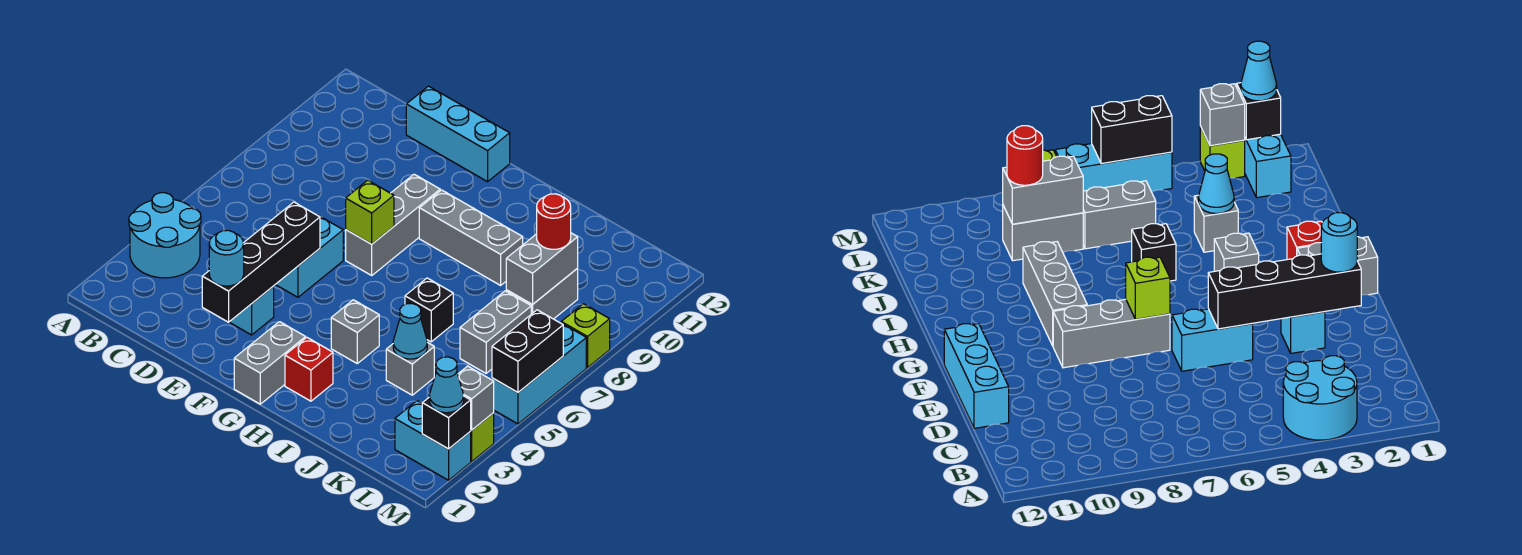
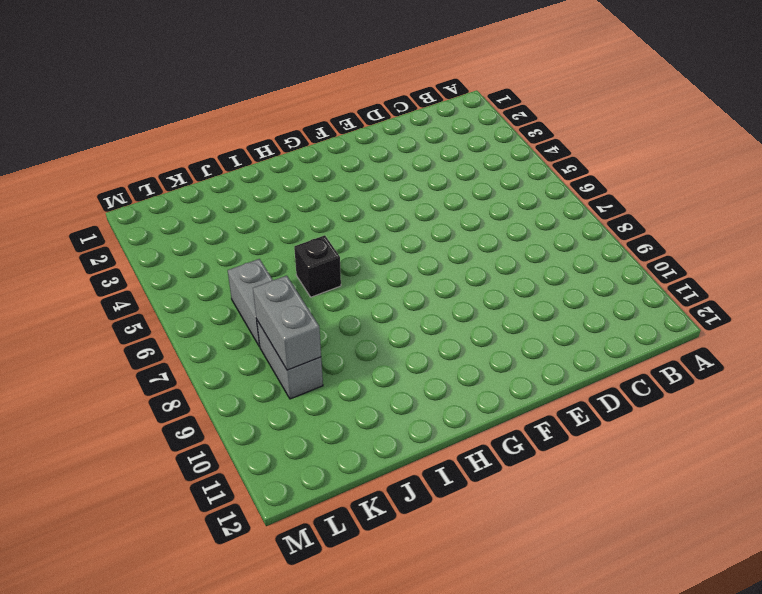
none -> cyan 2x2 round brick [129,193,201,278]
none -> cyan 1x3 brick [406,86,510,182]
none -> cyan 1x1 brick [230,286,274,335]

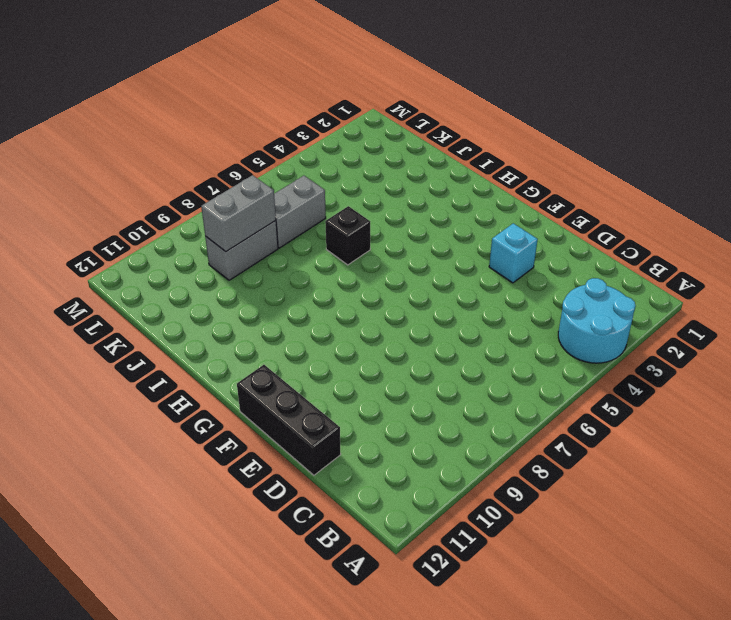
black 1x3 brick [237,365,341,475] -> cyan 1x3 brick [406,86,510,182]
none -> cyan 1x2 brick [275,215,343,297]
none -> grey 1x3 brick [346,174,440,275]
none -> grey 1x2 brick [234,322,306,404]

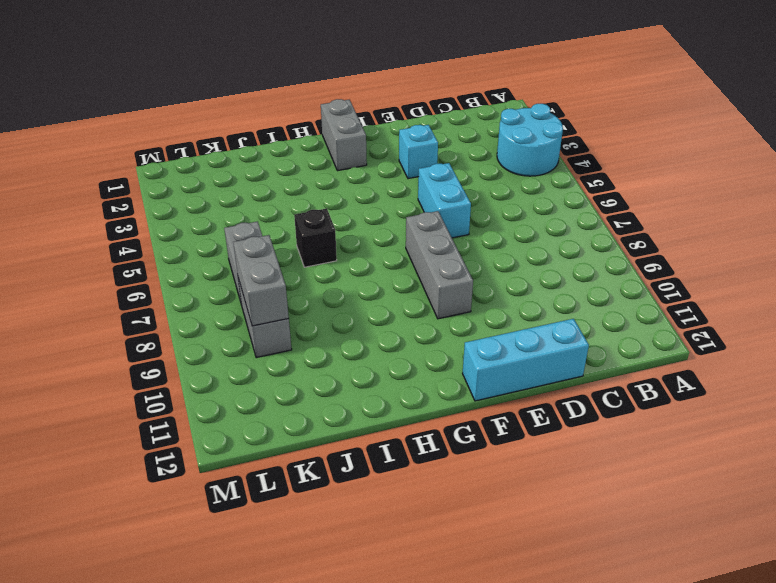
none -> grey 1x3 brick [419,190,523,285]
none -> red 1x1 brick [285,338,333,401]
none -> grey 1x1 brick [331,300,379,363]

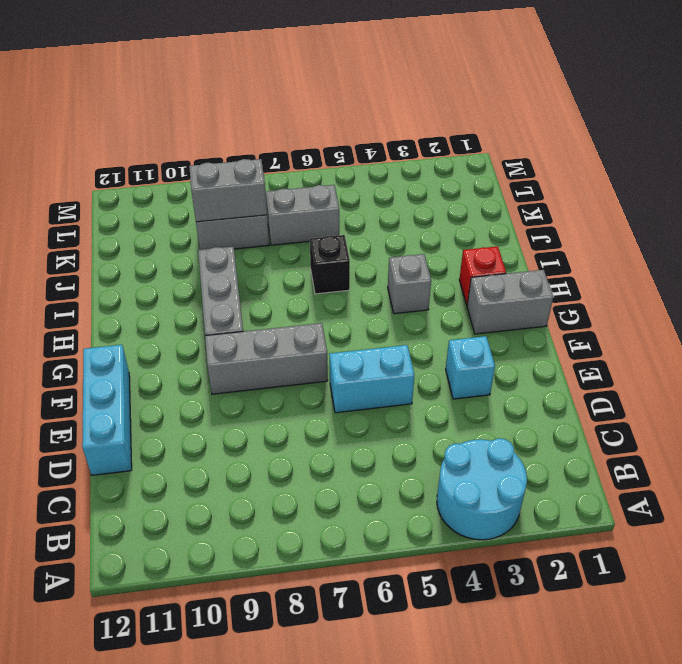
none -> grey 1x1 brick [386,342,434,395]
none -> cyan 1x2 brick [395,401,471,480]
none -> lime 1x1 brick [470,413,494,461]

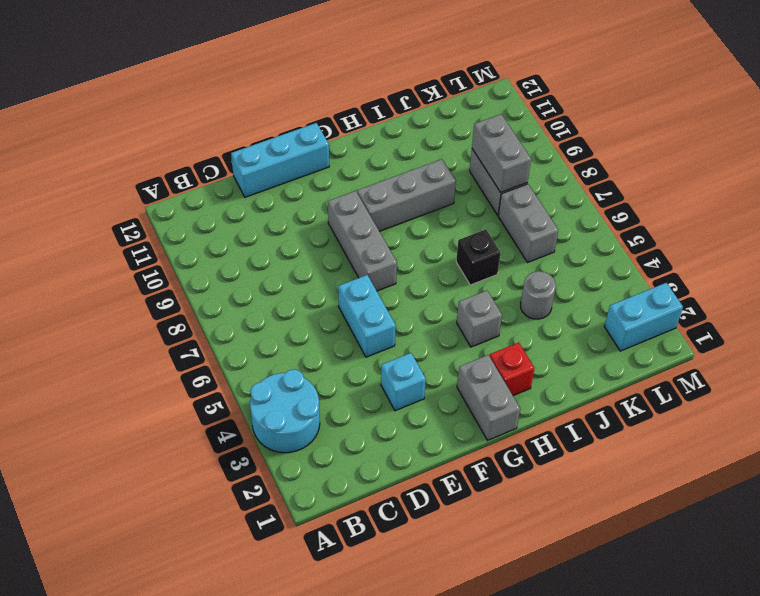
grey 1x1 round brick [521,271,556,319] -> grey 1x1 brick [386,342,434,395]
none -> lime 1x1 brick [470,413,494,461]
none -> cyan 1x3 brick [492,323,586,424]
none -> lime 1x1 brick [561,304,610,368]

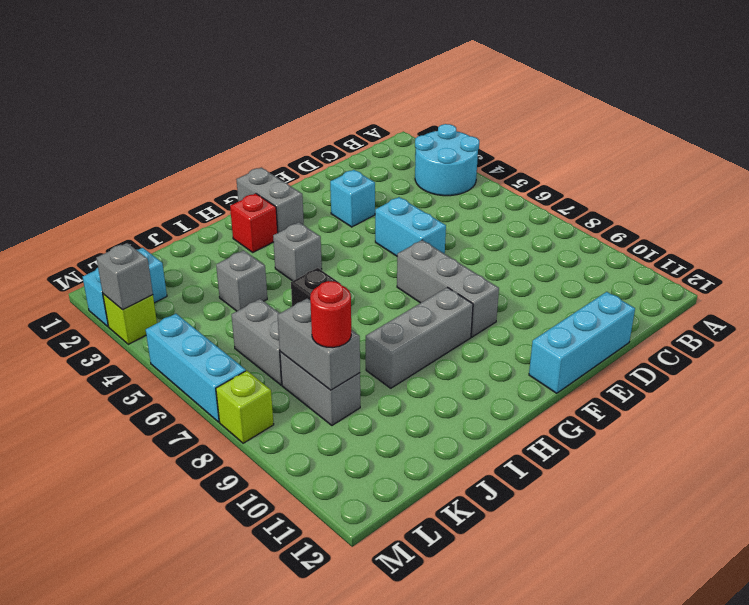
none -> black 1x4 brick [202,202,320,322]
none -> lime 1x1 brick [346,180,394,244]
none -> cyan 1x1 cone [393,304,427,359]

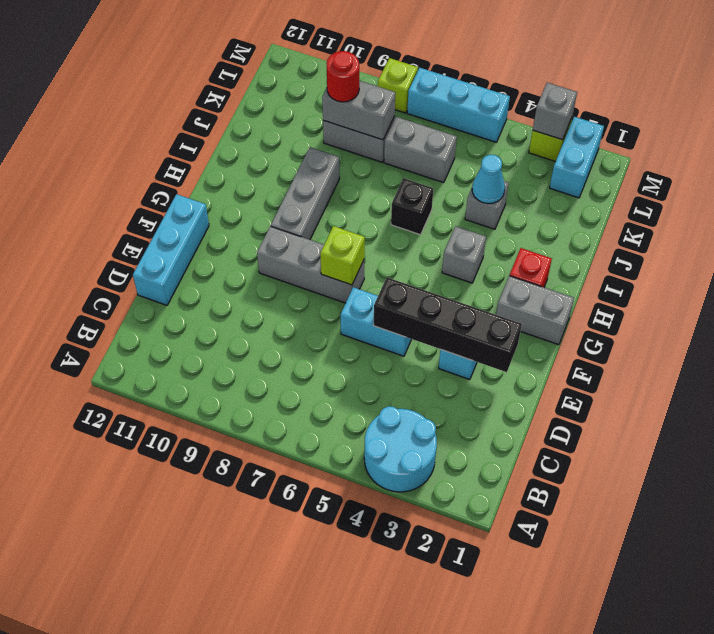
none -> black 1x1 brick [422,396,471,449]
none -> black 1x2 brick [492,310,563,392]
none -> cyan 1x1 round brick [209,230,244,286]

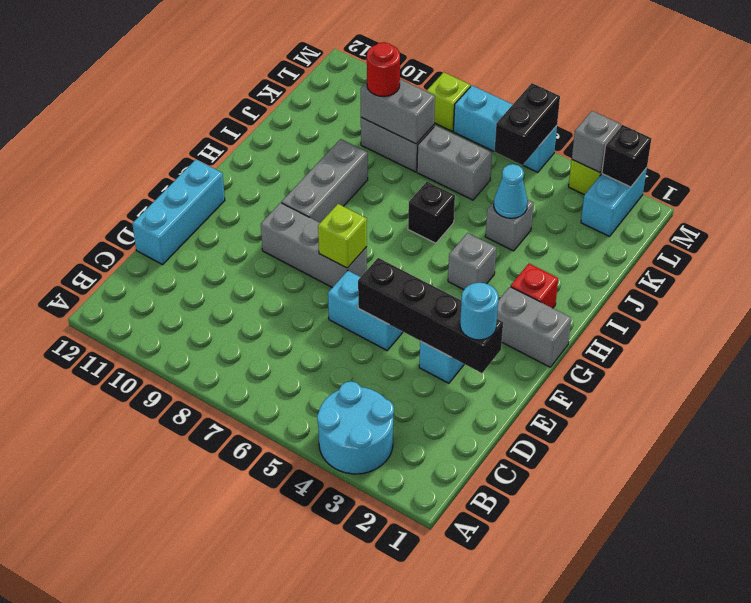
black 1x2 brick [494,83,560,165] -> black 1x2 brick turned to [492,310,563,392]
none -> cyan 1x1 cone [429,357,464,413]

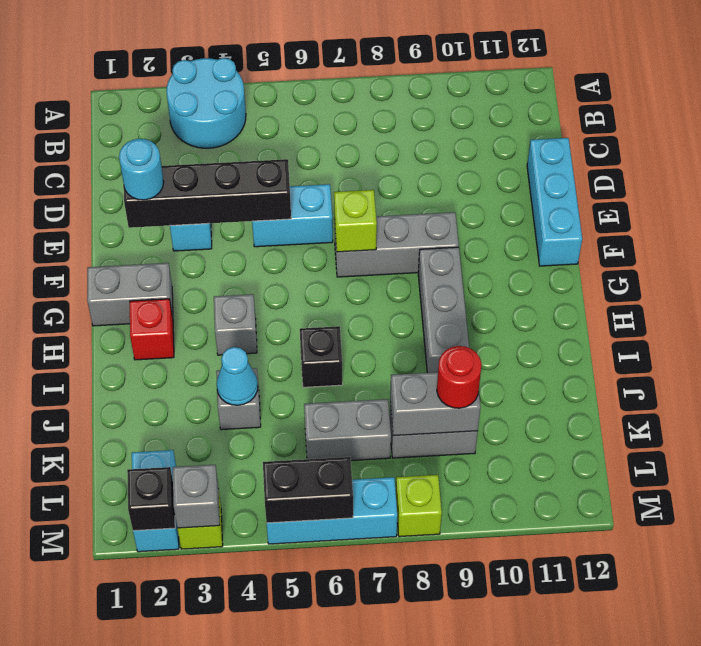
none -> cyan 1x1 cone [429,357,464,413]

